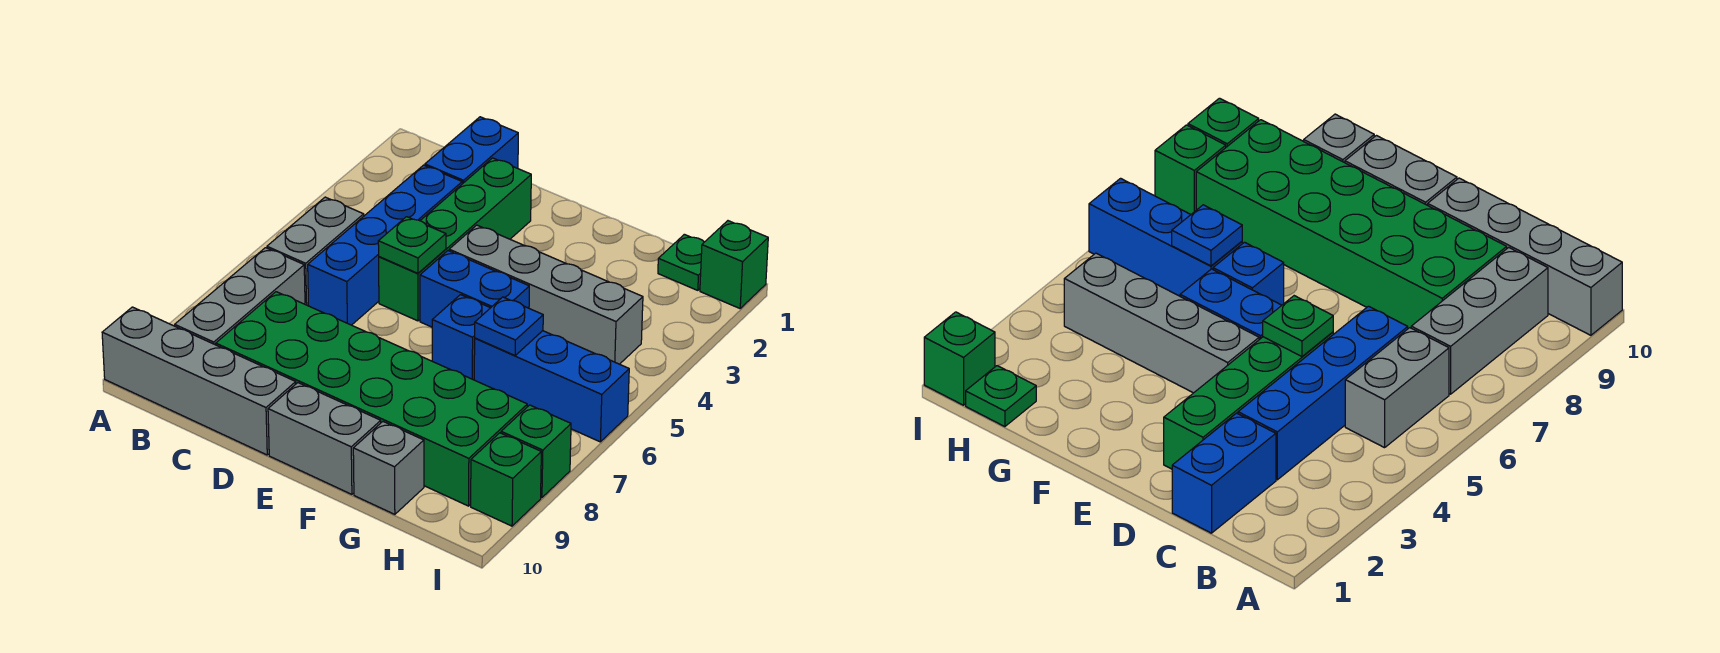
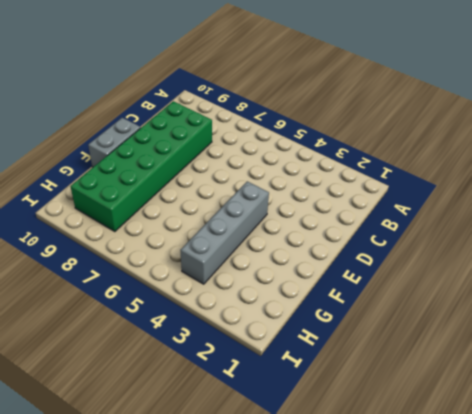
none -> grey 1x4 brick [102,307,296,455]
none -> grey 1x2 brick [267,197,364,306]
none -> grey 1x3 brick [175,248,305,345]

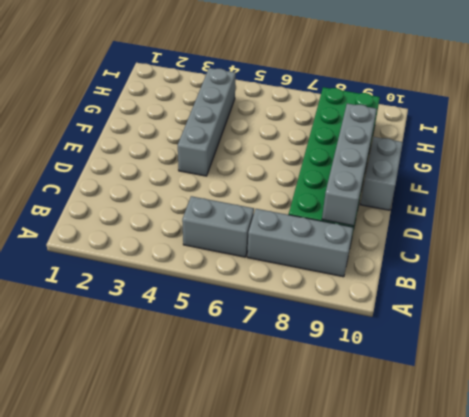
grey 1x4 brick [322,104,377,226] -> grey 1x4 brick moved to [102,307,296,455]
none -> blue 1x2 brick [425,117,518,184]
none -> blue 1x4 brick [308,165,462,325]
none -> green 1x4 brick [379,158,531,321]

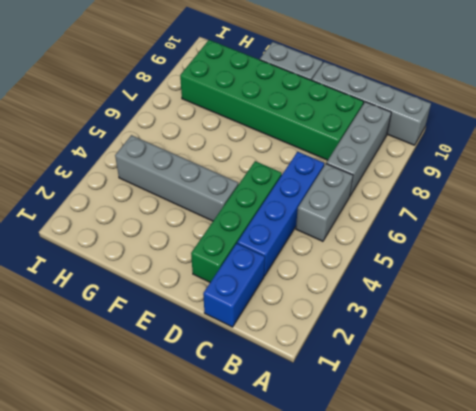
none -> blue 1x2 brick [420,251,529,327]
none -> blue 1x1 brick [432,295,490,380]
none -> blue 1x3 brick [474,331,629,442]

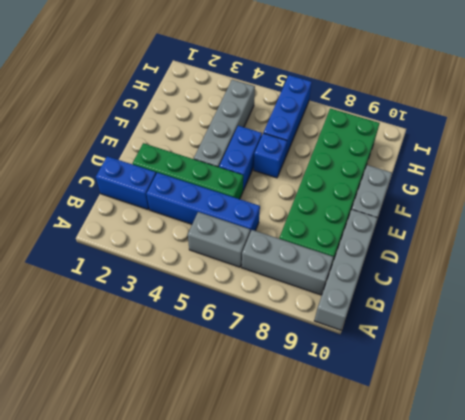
none -> grey 1x1 brick [353,422,424,514]
none -> green 1x1 plate [658,234,704,290]
none -> green 1x1 brick [700,221,768,308]

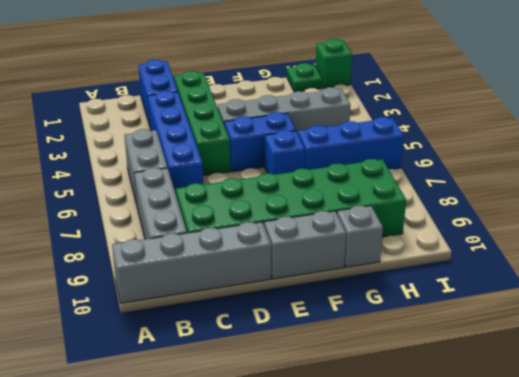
none -> green 1x1 brick [501,405,571,498]
none -> green 1x1 brick [471,433,541,526]
none -> green 1x1 plate [378,217,446,273]

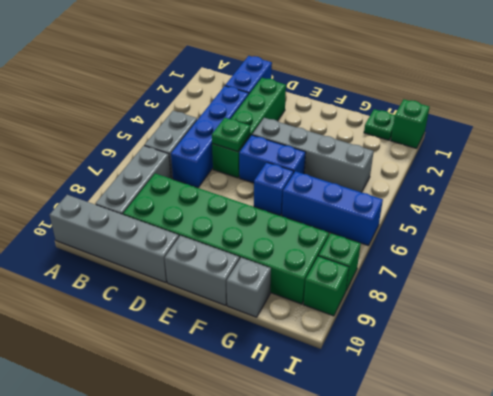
none -> blue 1x1 plate [475,297,543,355]

